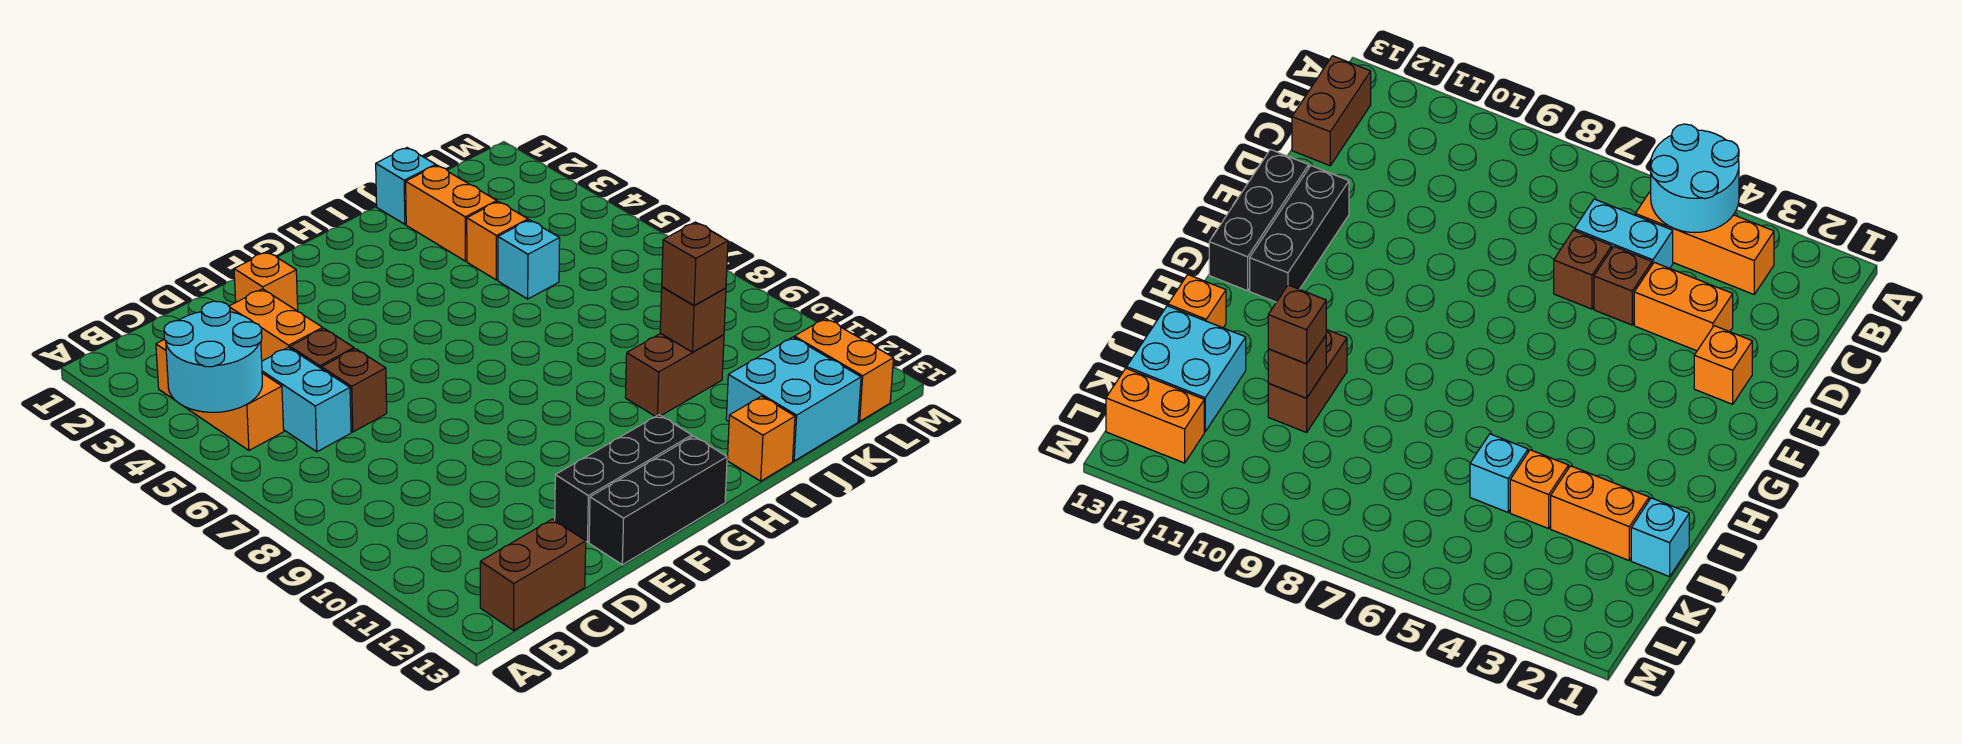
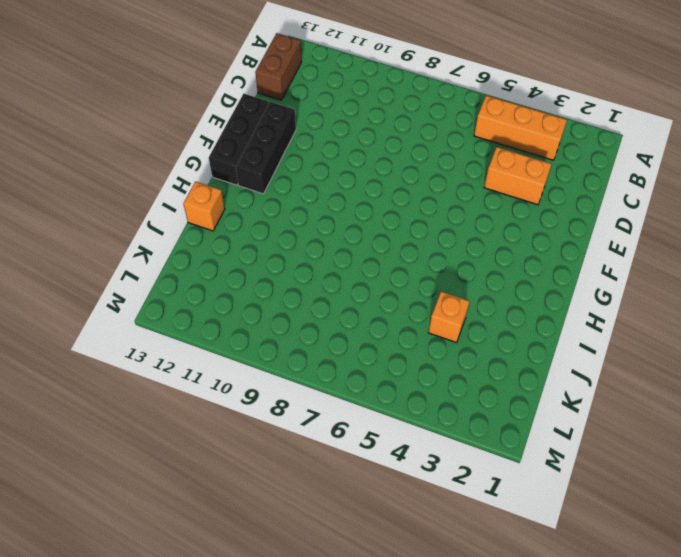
none -> cyan 1x2 brick [262,347,351,452]
none -> brown 1x1 brick [290,329,354,368]
none -> brown 1x1 brick [321,349,387,432]

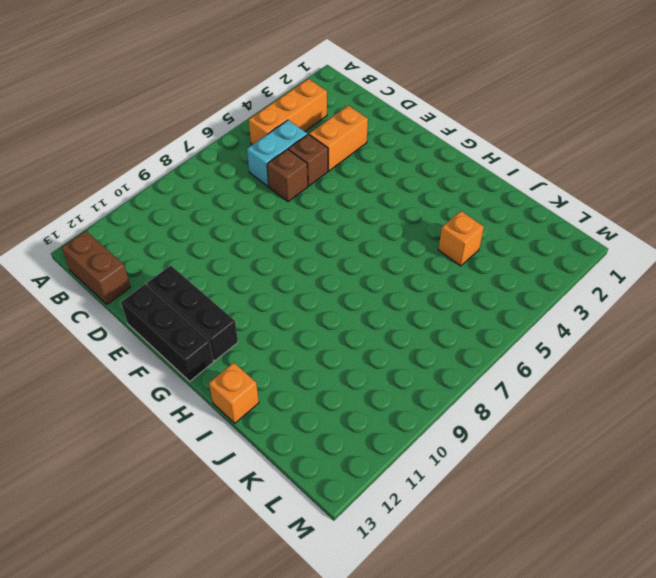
none -> orange 1x1 brick [234,252,298,311]
none -> brown 1x2 brick [625,333,724,417]
none -> cyan 1x1 brick [376,148,436,224]

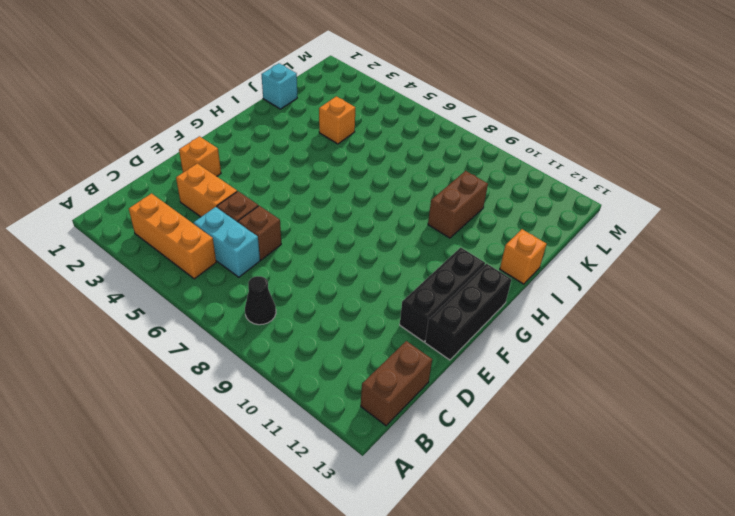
black 1x1 cone [245,276,276,325] -> none
none -> orange 1x2 brick [406,165,497,261]
none -> cyan 1x1 brick [498,220,560,299]
none -> cyan 2x2 brick [726,337,861,461]

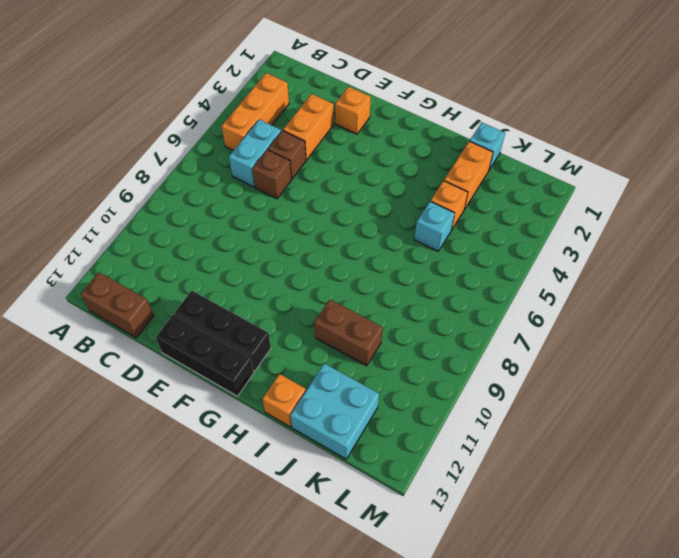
none -> orange 1x2 brick [794,318,894,421]
none -> cyan 2x2 round brick [164,301,262,412]
none -> brown 1x1 brick [660,287,726,352]

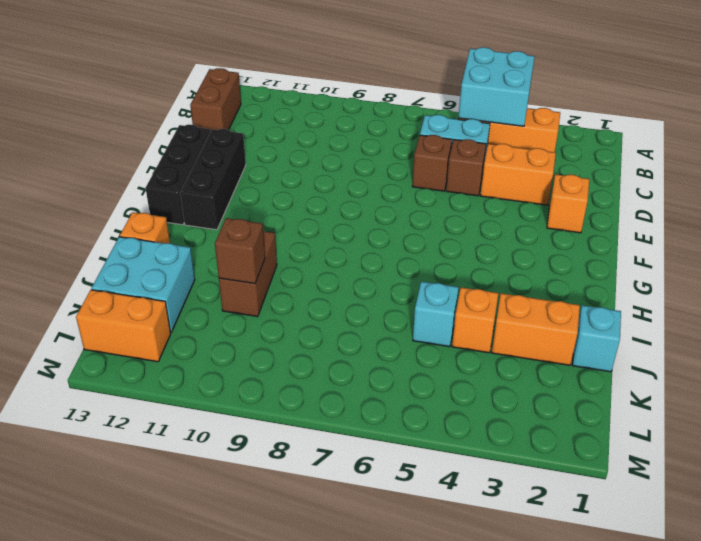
cyan 2x2 brick [458,47,535,126] -> cyan 2x2 round brick [164,301,262,412]
none -> brown 1x1 brick [662,222,728,305]

